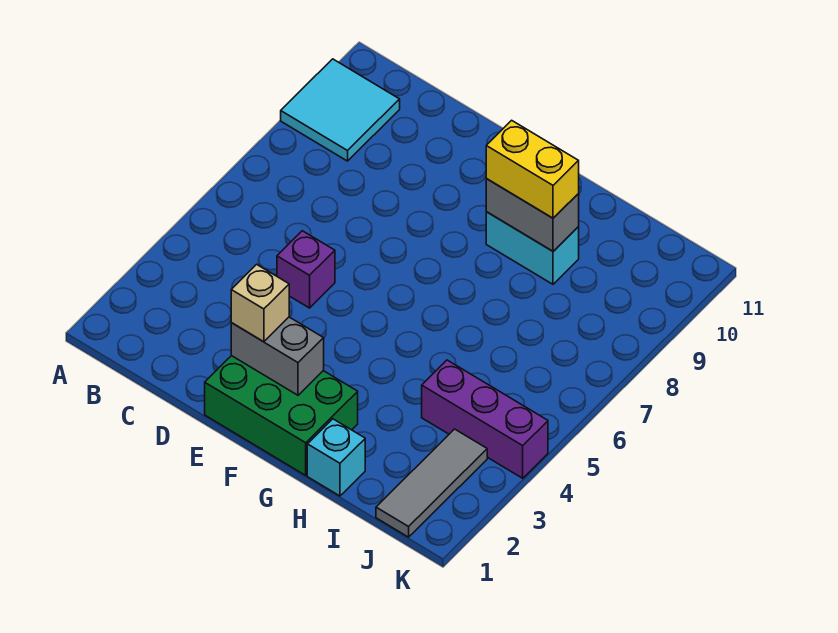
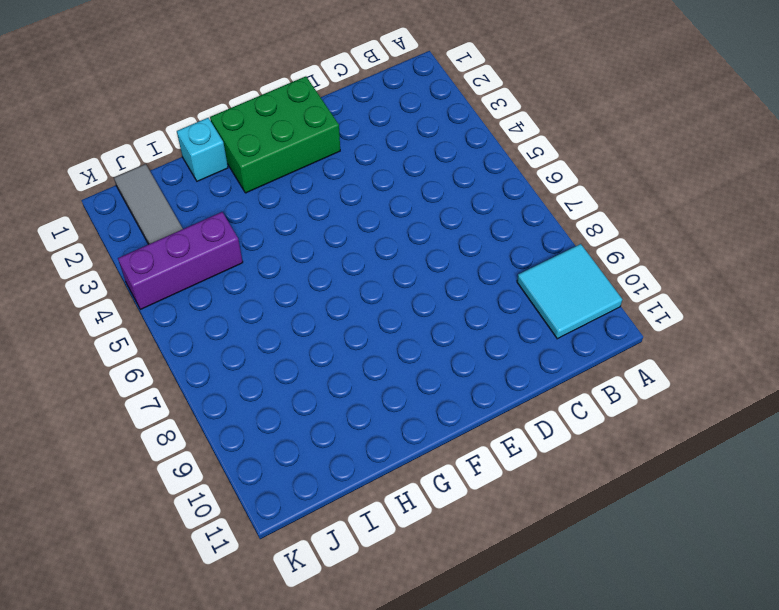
none -> purple 1x1 brick [277,231,335,308]
none -> cyan 1x2 brick [486,212,579,284]

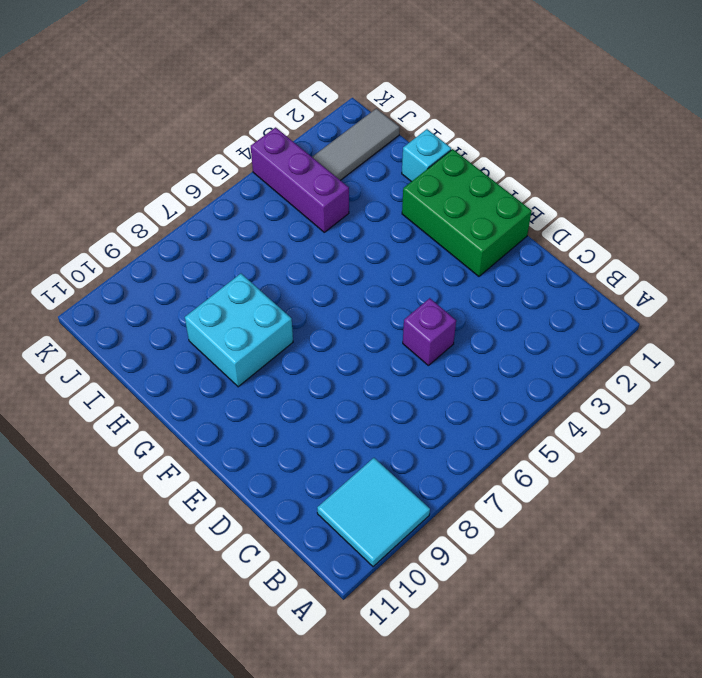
cyan 2x2 brick [185,274,293,387] -> cyan 1x2 brick [486,212,579,284]
none -> grey 1x2 brick [231,317,324,395]
none -> grey 1x2 brick [486,179,579,251]

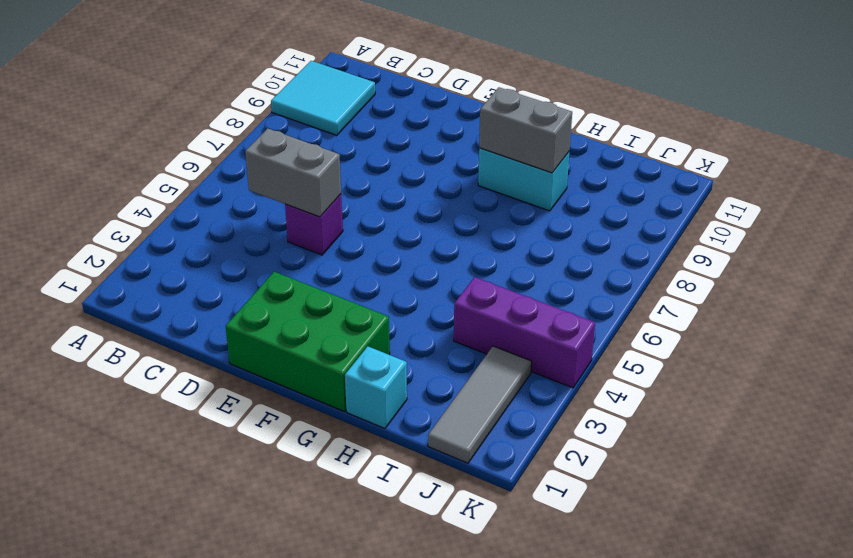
grey 1x2 brick [245,128,341,217] -> grey 1x2 brick moved to [231,317,324,395]
none -> tan 1x1 brick [231,264,289,342]
none -> yellow 1x2 brick [486,120,579,218]

